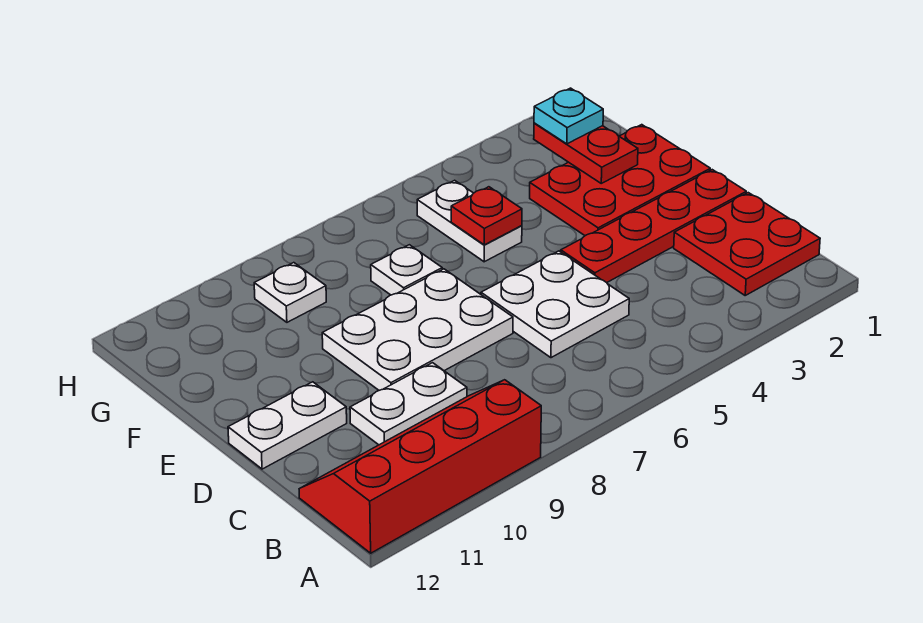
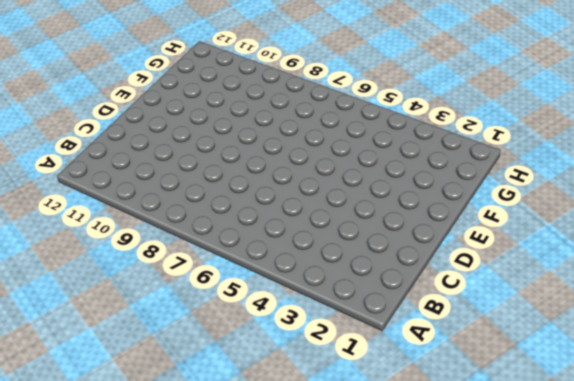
none -> red 2x4 slope [299,380,541,553]
none -> red 2x2 plate [674,193,820,295]
none -> white 2x2 plate [481,251,629,358]

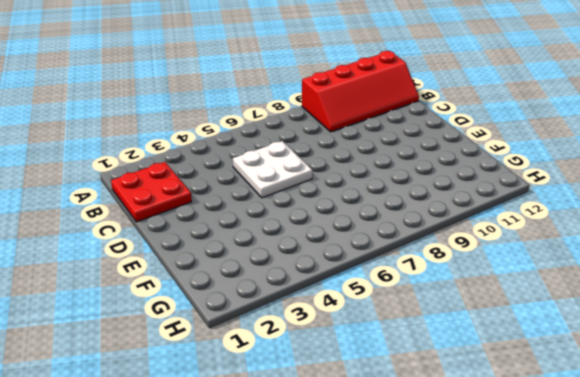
none -> white 1x2 plate [350,363,467,445]
none -> red 1x4 plate [561,170,746,283]
none -> white 2x3 plate [322,269,513,390]

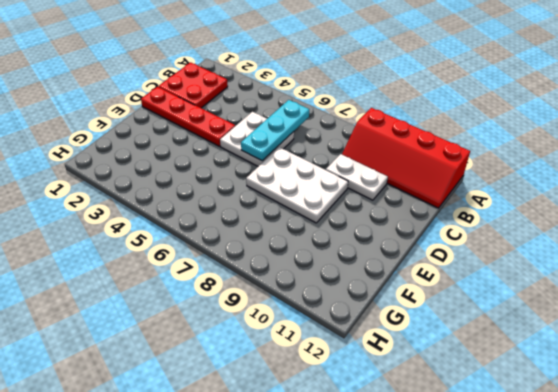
cyan 1x3 plate [241,100,309,161] -> none
none -> white 1x2 plate [228,382,347,469]
none -> red 2x3 plate [530,125,710,236]
none -> white 1x2 plate [417,180,522,262]

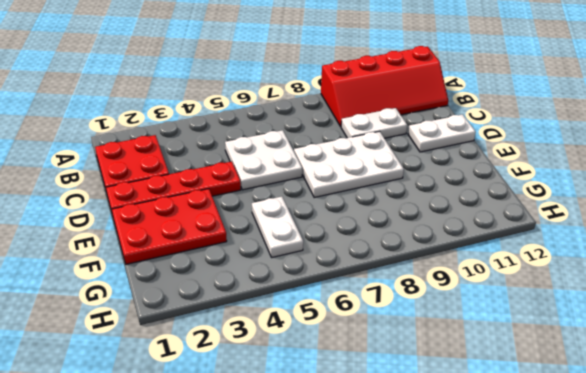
none -> white 1x1 plate [371,245,442,295]
none -> white 1x1 plate [254,263,326,322]
none -> red 1x2 plate [534,123,638,183]

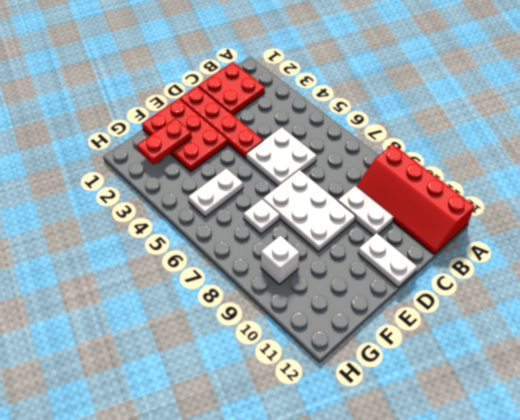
white 1x1 brick [261,235,299,284] -> white 1x1 plate [254,263,326,322]
none -> red 1x1 plate [451,187,522,245]
none -> cyan 1x1 plate [534,88,603,144]

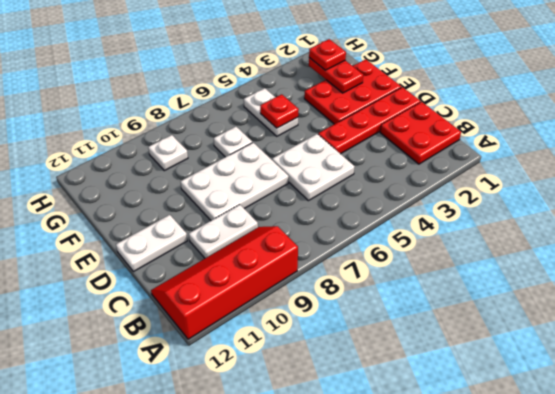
red 1x1 plate [309,39,346,70] -> cyan 1x1 plate [534,88,603,144]

